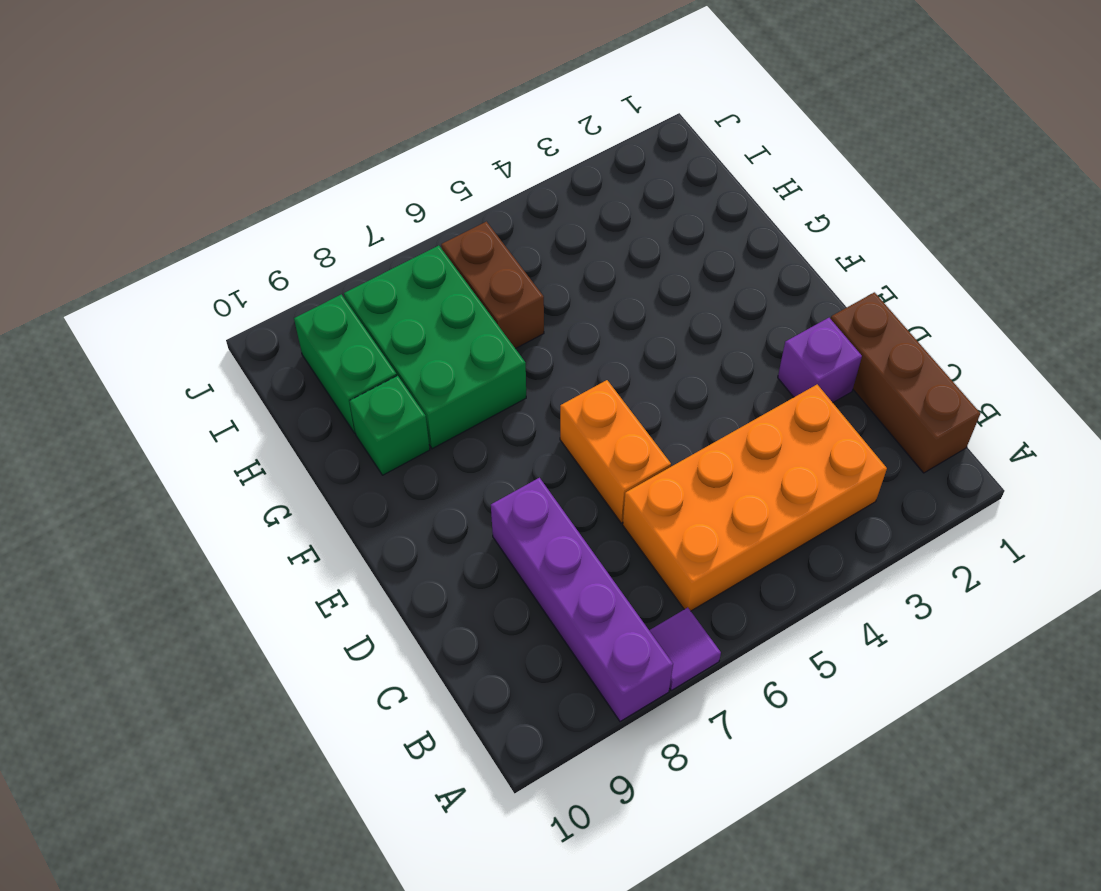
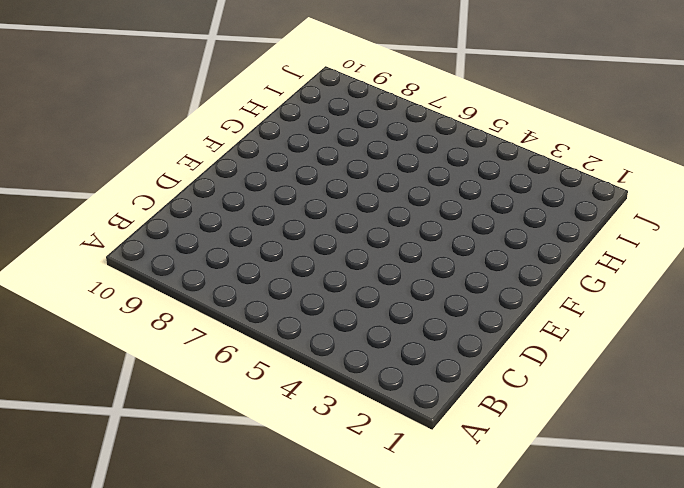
none -> purple 1x1 tile [649,608,721,690]
none -> purple 1x4 brick [491,478,673,722]

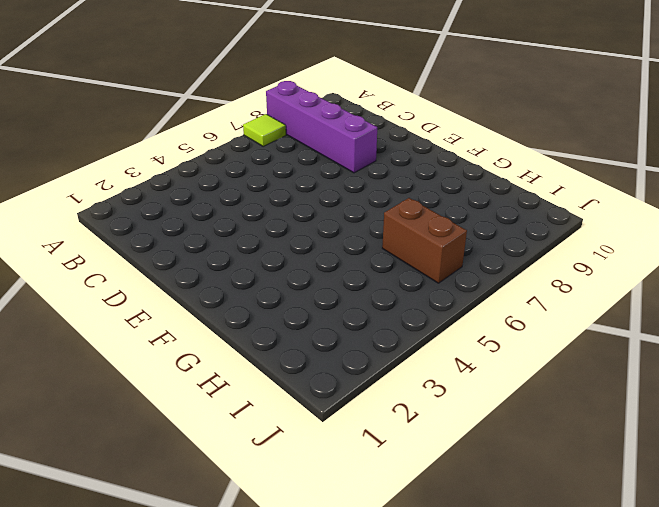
lime 1x1 tile [243,114,286,146] -> purple 1x1 tile [649,608,721,690]
none -> brown 1x3 brick [831,292,980,473]
none -> orange 2x4 brick [623,385,887,611]

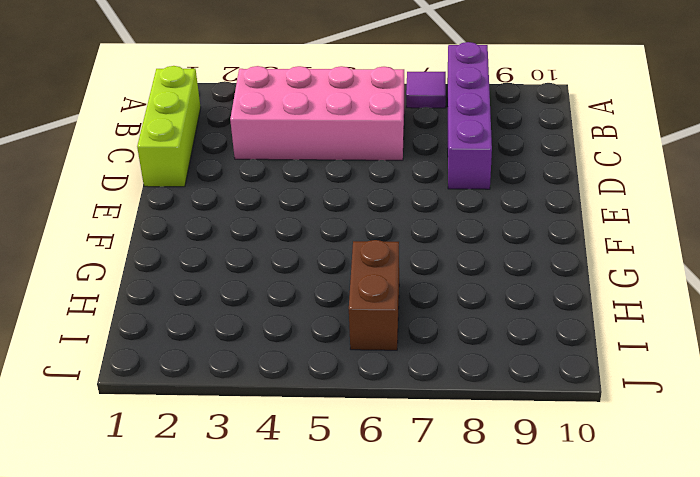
lime 1x3 brick [137,66,201,187] -> brown 1x3 brick [831,292,980,473]
pink 2x4 brick [230,66,404,160] -> orange 2x4 brick [623,385,887,611]
none -> purple 1x1 brick [778,318,862,403]
none -> orange 1x2 brick [560,380,671,523]

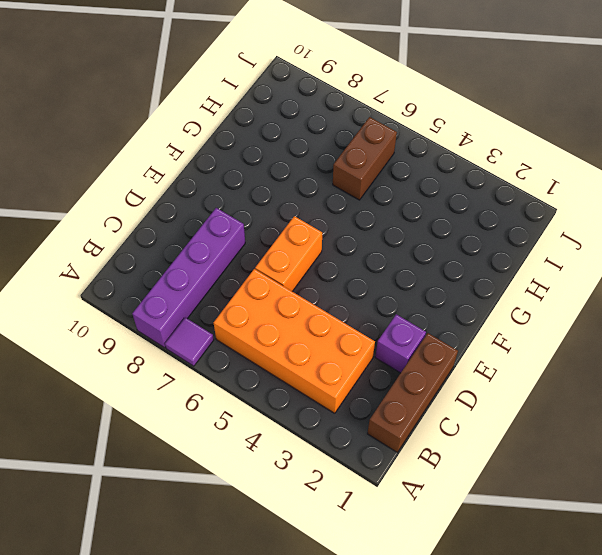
none -> green 2x3 brick [344,245,526,449]
none -> green 1x1 brick [349,376,430,475]

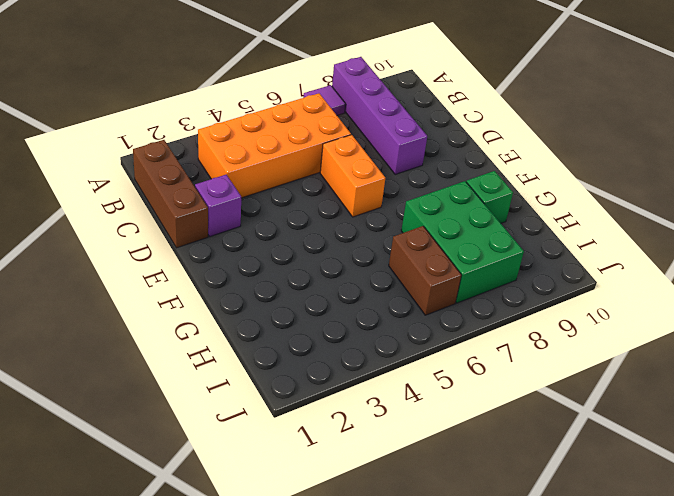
none -> green 1x2 brick [294,295,397,433]

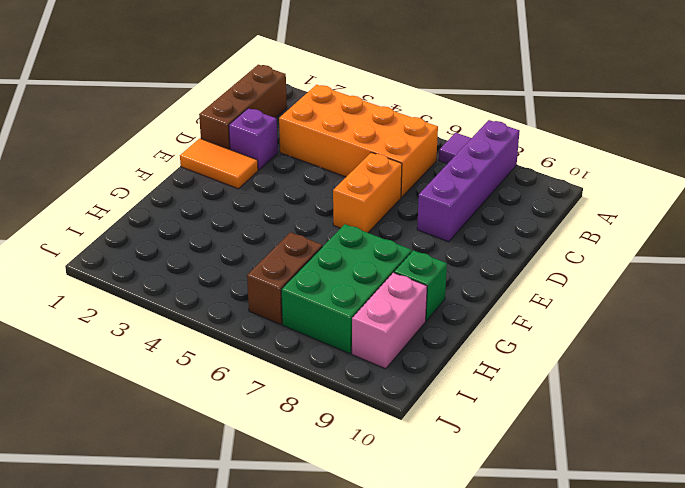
orange 1x2 tile [180,139,258,189] -> none
pink 1x2 brick [352,273,427,369] -> green 1x2 brick [294,295,397,433]

